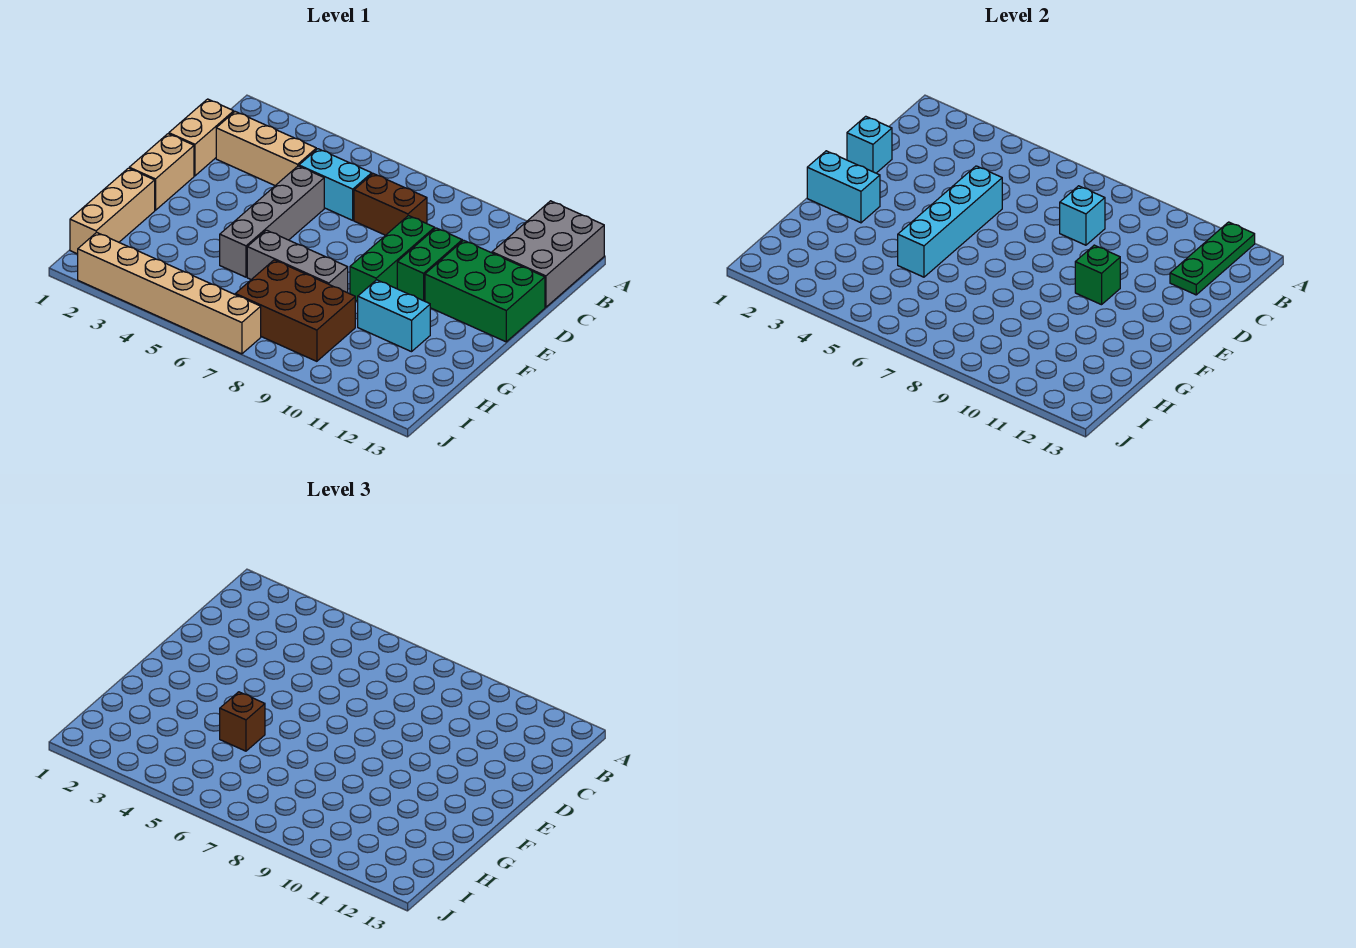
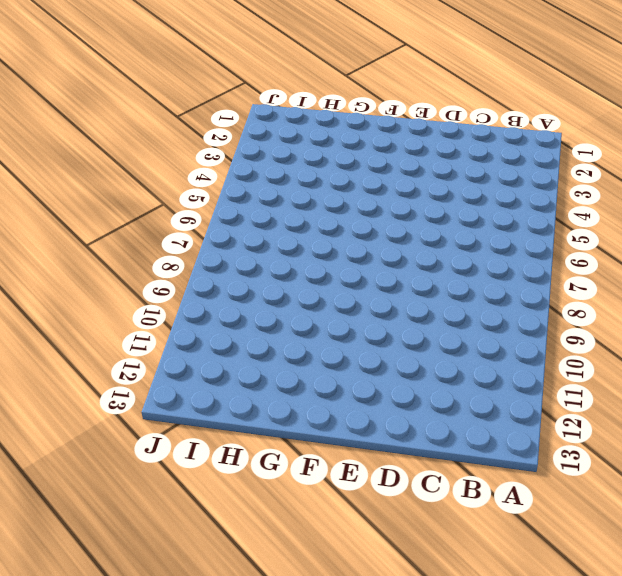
none -> grey 2x3 brick [492,201,604,307]
none -> tan 1x2 brick [169,99,234,176]
none -> tan 1x3 brick [216,112,316,186]

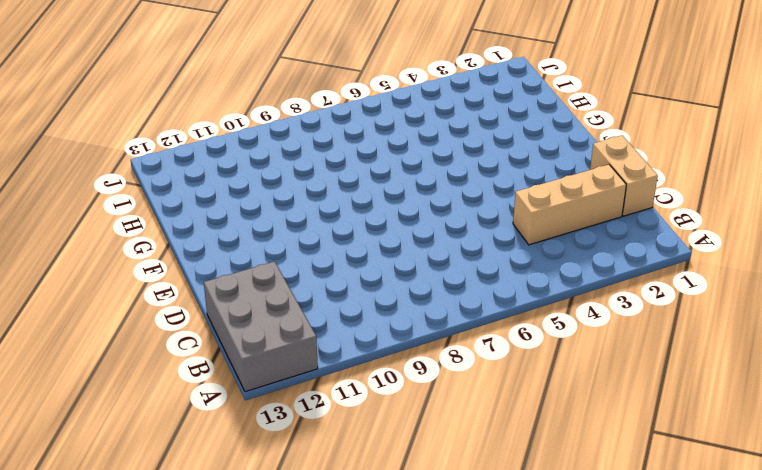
none -> cyan 1x2 brick [299,149,372,220]
none -> brown 1x2 brick [354,174,427,235]
none -> grey 1x4 brick [220,166,324,277]

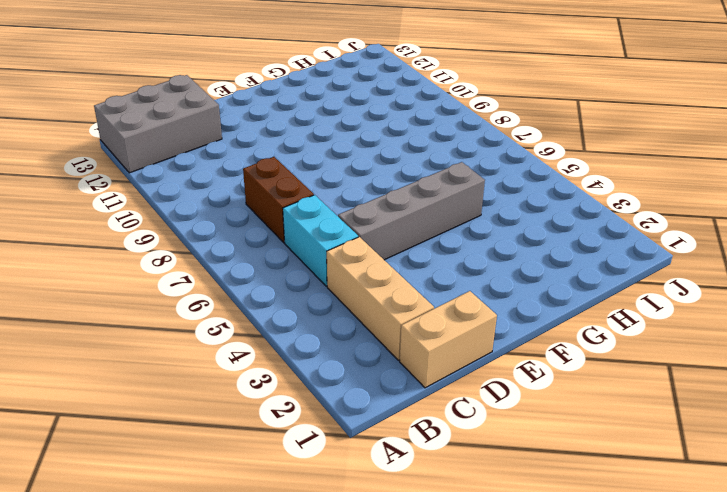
none -> green 1x3 brick [350,216,435,301]
none -> green 1x2 brick [397,228,462,301]
none -> green 2x3 brick [425,240,545,342]

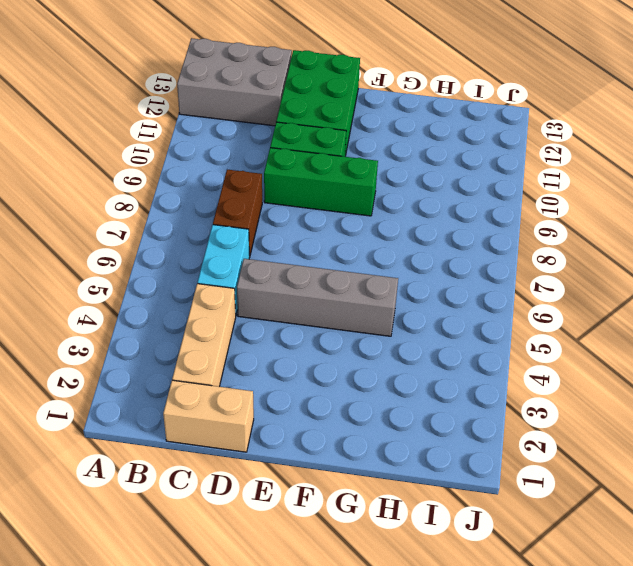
none -> tan 1x2 brick [129,134,194,210]
none -> tan 1x3 brick [70,168,155,254]
none -> grey 1x3 brick [247,230,348,293]

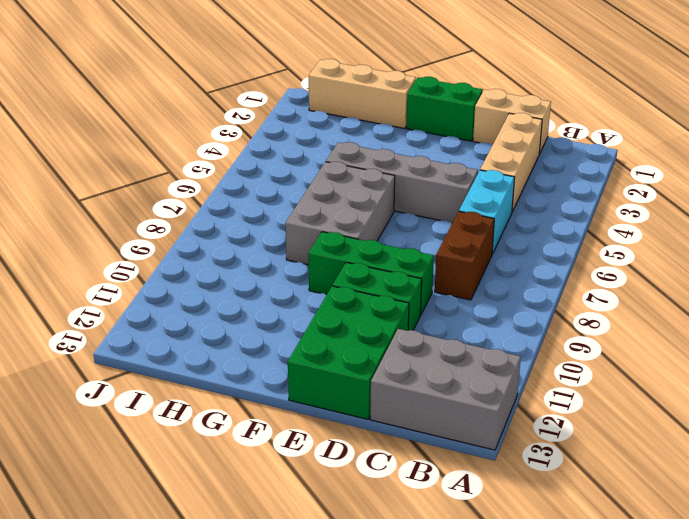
green 1x2 brick [406,77,483,141] -> tan 1x2 brick [129,134,194,210]
grey 2x3 brick [285,162,395,265] -> grey 1x3 brick [247,230,348,293]
none -> cyan 1x2 brick [358,280,430,352]
none -> brown 2x3 brick [235,260,355,361]
none -> tan 1x6 brick [78,232,261,354]

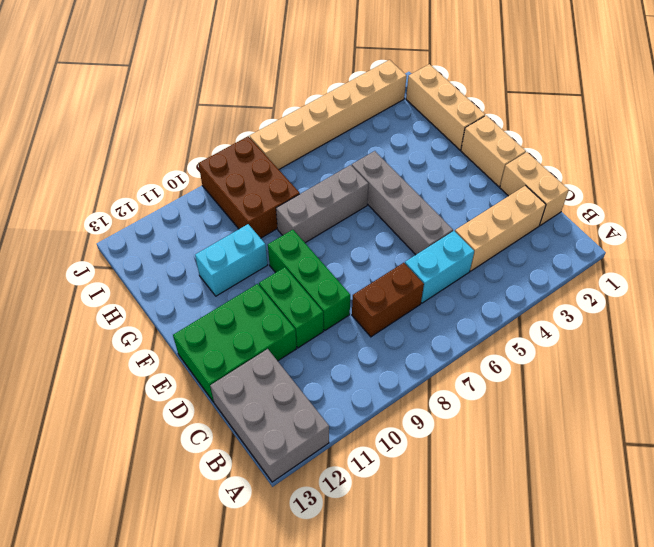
brown 2x3 brick [198,136,300,238] -> brown 2x3 brick turned to [235,260,355,361]
none -> green 1x3 plate [1170,222,1255,295]
none -> cyan 1x1 brick [1060,186,1105,245]
none -> cyan 1x1 brick [847,116,892,173]

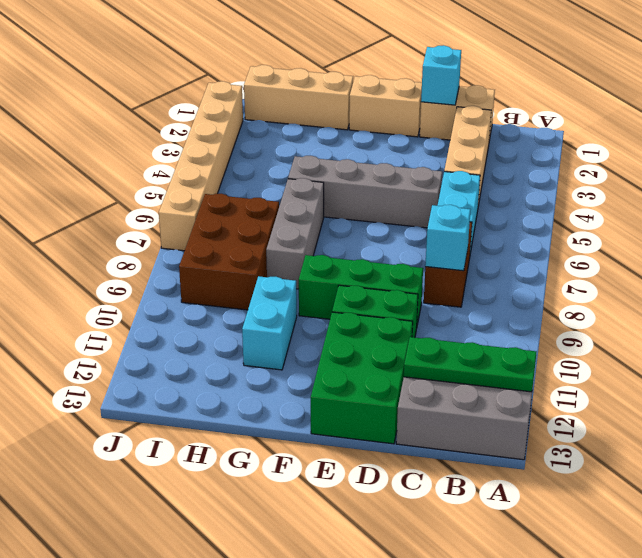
none -> cyan 1x4 brick [898,166,1002,277]
none -> green 1x1 brick [1075,245,1120,305]
none -> cyan 1x2 brick [807,151,880,223]

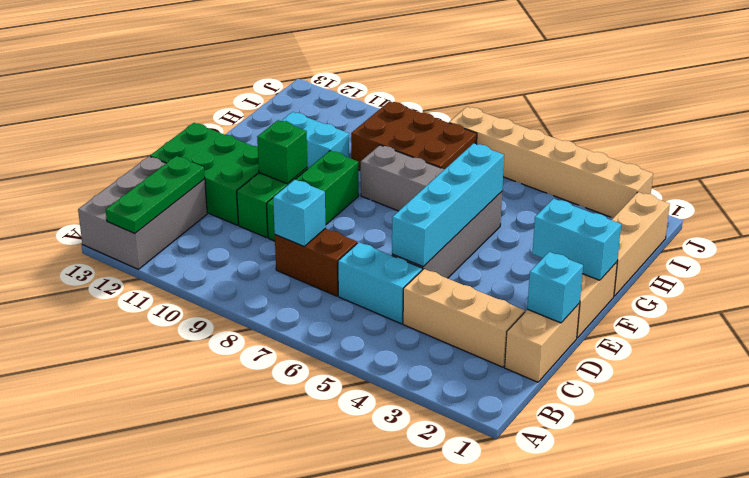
none -> brown 1x1 brick [220,692,265,751]

